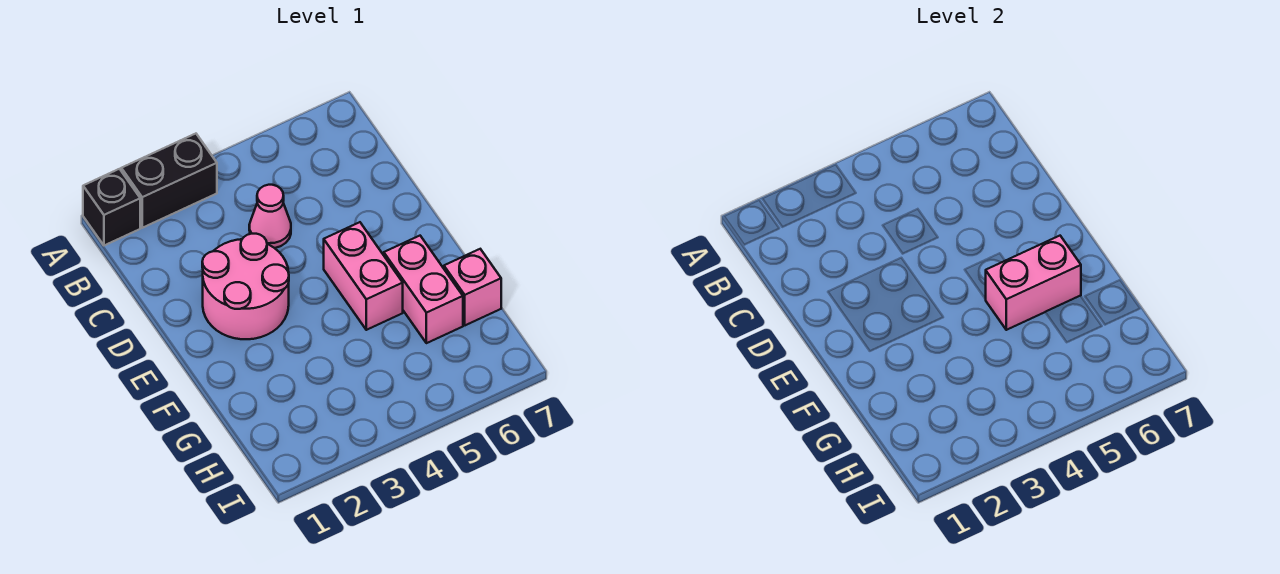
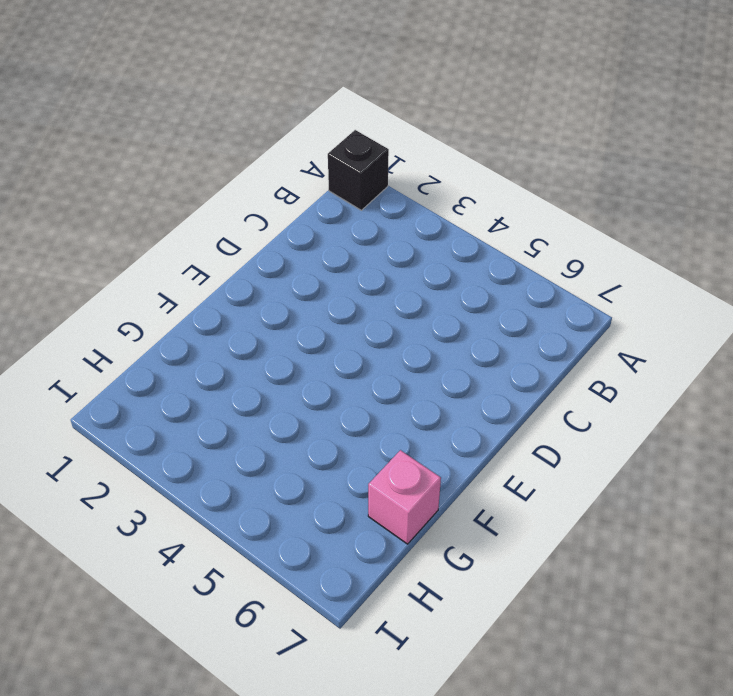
none -> black 1x2 brick [121,134,217,228]
none -> pink 1x1 cone [249,185,291,248]

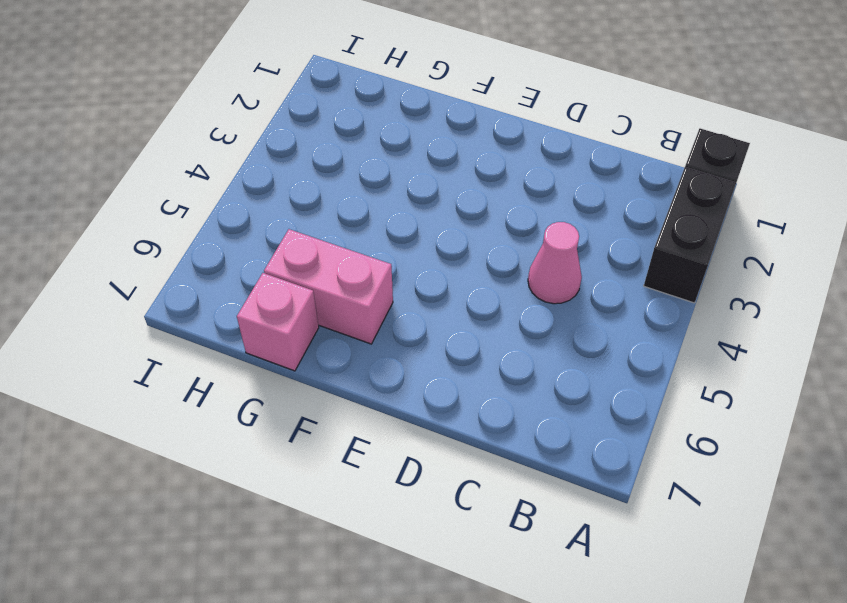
none -> pink 2x2 round brick [202,234,289,339]
none -> pink 1x2 brick [324,222,403,330]

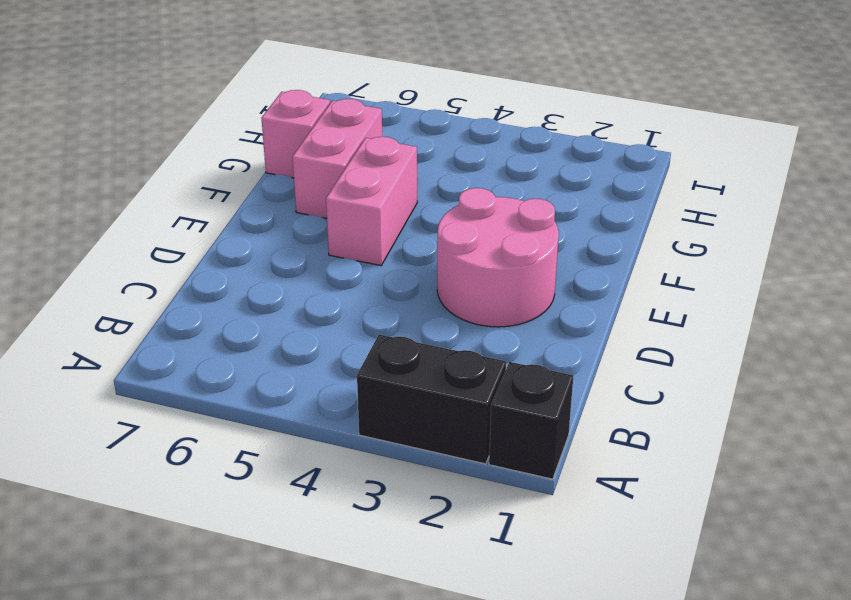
none -> pink 1x1 cone [249,185,291,248]
none -> pink 1x2 brick [986,236,1081,330]

